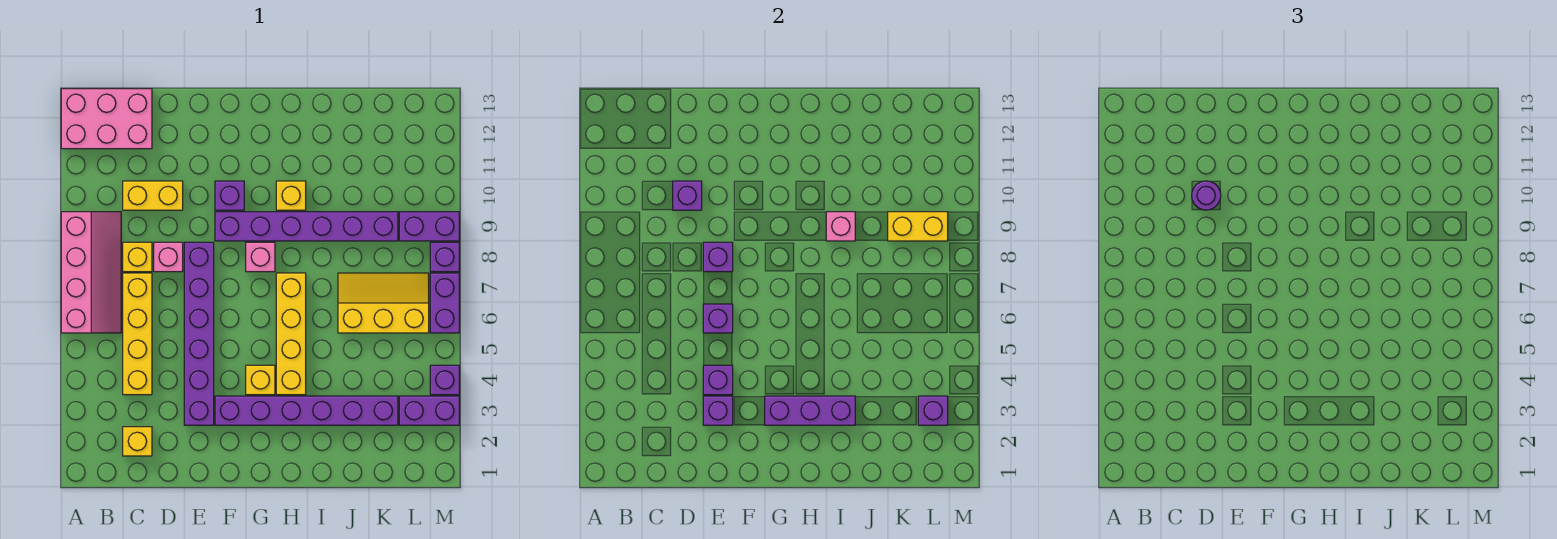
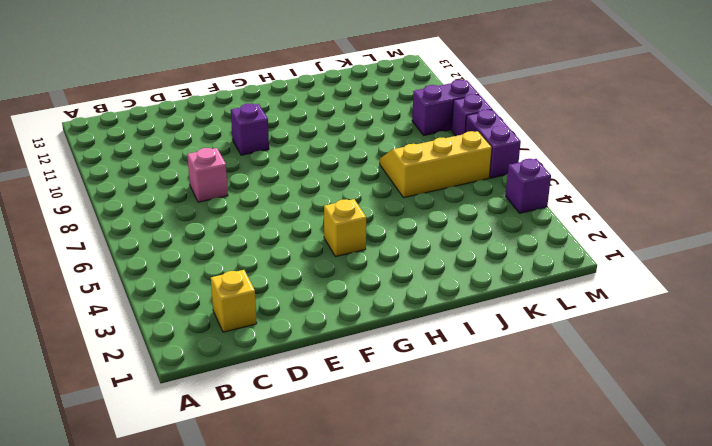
none -> pink 2x4 slope [61,212,121,333]
none -> pink 2x3 brick [61,89,152,149]
none -> yellow 1x4 brick [123,273,152,395]
none -> yellow 1x1 brick [123,242,152,272]

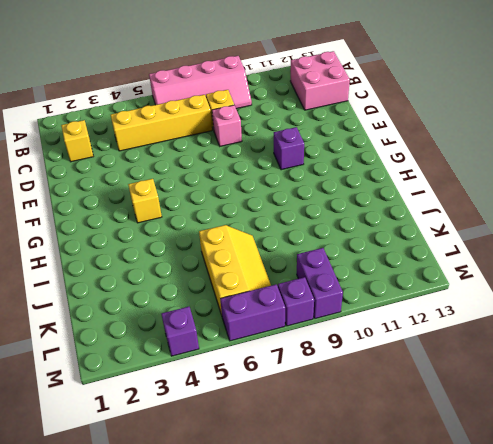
pink 2x2 brick [290,51,350,110] -> pink 2x3 brick [61,89,152,149]
none -> yellow 1x2 brick [123,181,183,210]
none -> purple 1x6 brick [184,242,214,425]
none -> purple 1x6 brick [215,396,398,425]
none -> purple 1x6 brick [215,212,398,241]

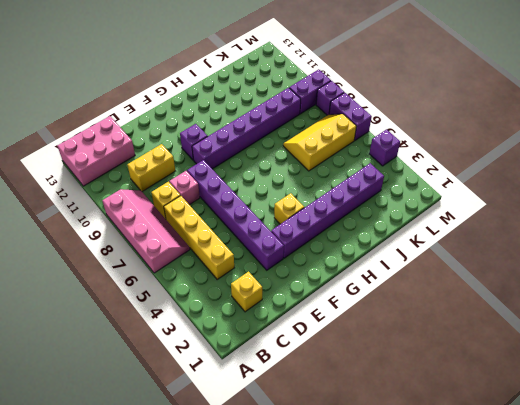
none -> pink 1x1 brick [246,242,275,272]
none -> yellow 1x4 brick [276,273,306,395]
none -> yellow 1x1 brick [276,181,306,210]
none -> purple 1x2 brick [399,396,459,425]

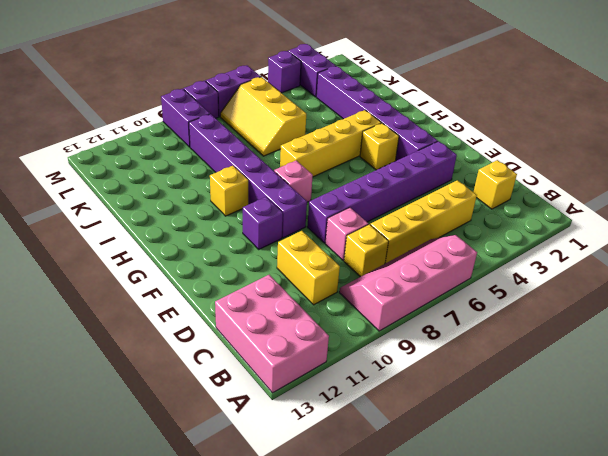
none -> purple 1x1 brick [673,181,702,210]
none -> purple 1x1 brick [703,396,733,425]
none -> purple 1x1 brick [703,365,733,395]
none -> purple 1x1 brick [703,304,733,333]

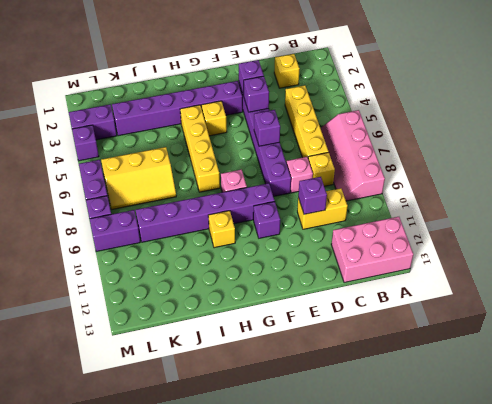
none -> purple 1x1 brick [703,242,733,272]
none -> purple 1x3 brick [765,396,855,425]
none -> pink 1x1 brick [826,212,855,241]
none -> yellow 1x2 brick [888,212,948,241]

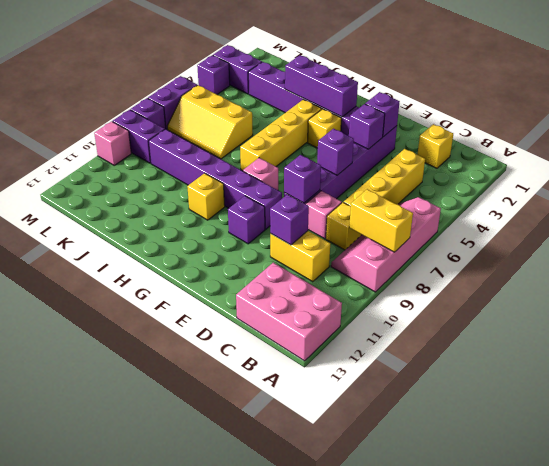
yellow 1x2 brick [349,189,413,252] -> yellow 1x2 brick moved to [888,212,948,241]
pink 1x1 brick [94,121,131,165] -> pink 1x1 brick moved to [826,212,855,241]
none -> purple 1x1 brick [918,396,948,425]
none -> purple 1x1 round brick [1192,181,1221,210]

